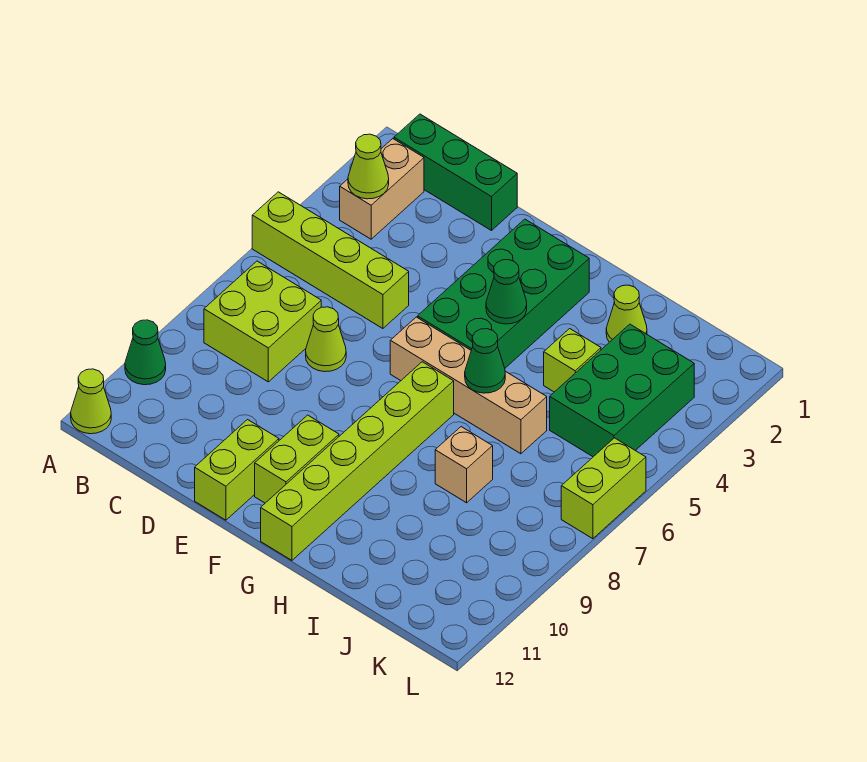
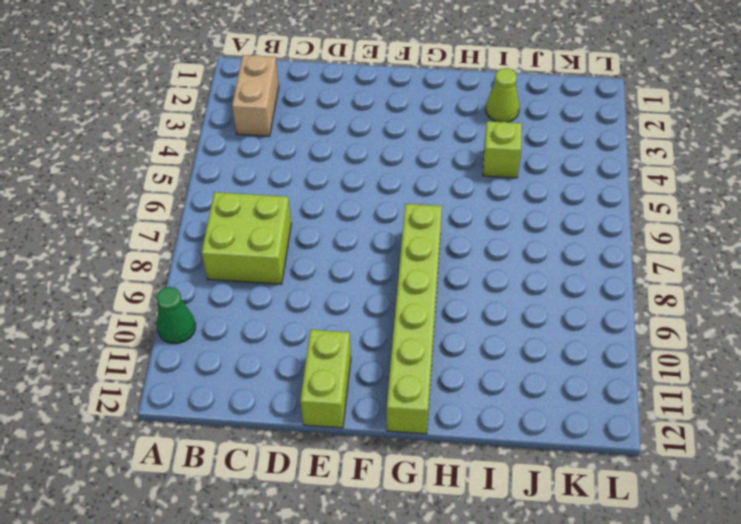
none -> lime 1x4 brick [252,192,409,328]
none -> lime 1x1 cone [71,369,111,434]
none -> green 1x3 brick [394,114,517,231]

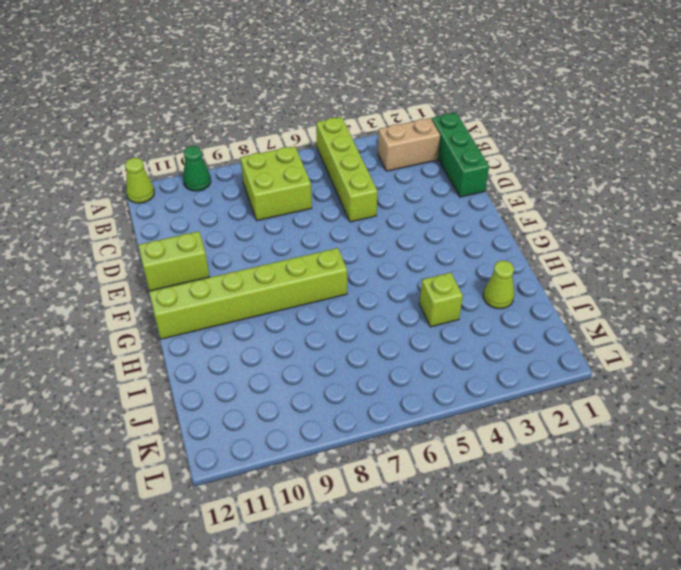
none -> lime 1x1 cone [306,307,346,372]
none -> green 2x4 brick [418,219,589,368]
none -> tan 1x4 brick [390,317,547,454]

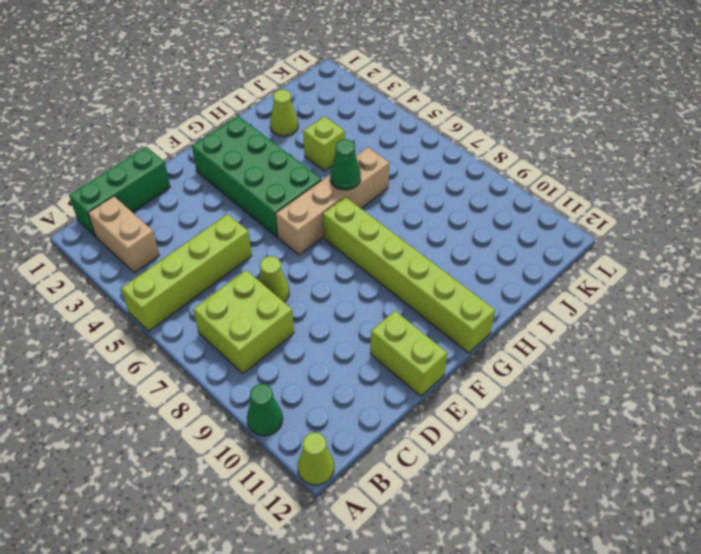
none -> lime 1x2 brick [255,415,339,503]
none -> tan 1x1 brick [435,427,493,503]
none -> green 2x3 brick [550,324,694,457]

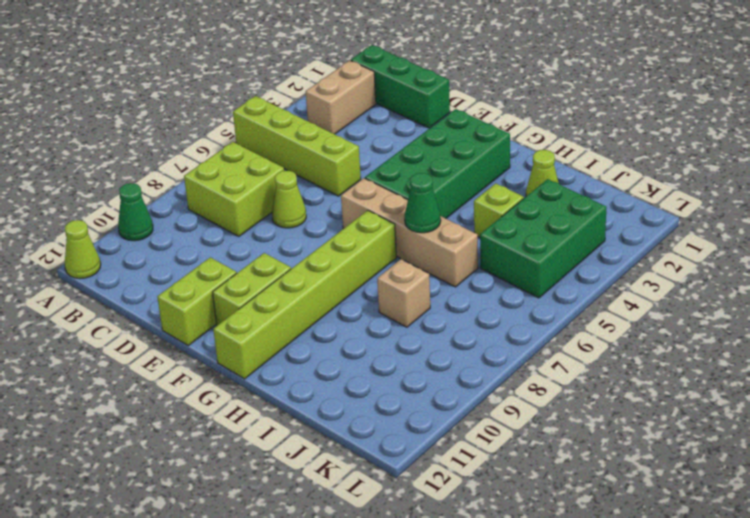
none -> lime 1x2 brick [561,438,646,539]
none -> lime 1x1 cone [348,134,389,199]
none -> green 1x1 cone [486,260,527,324]

